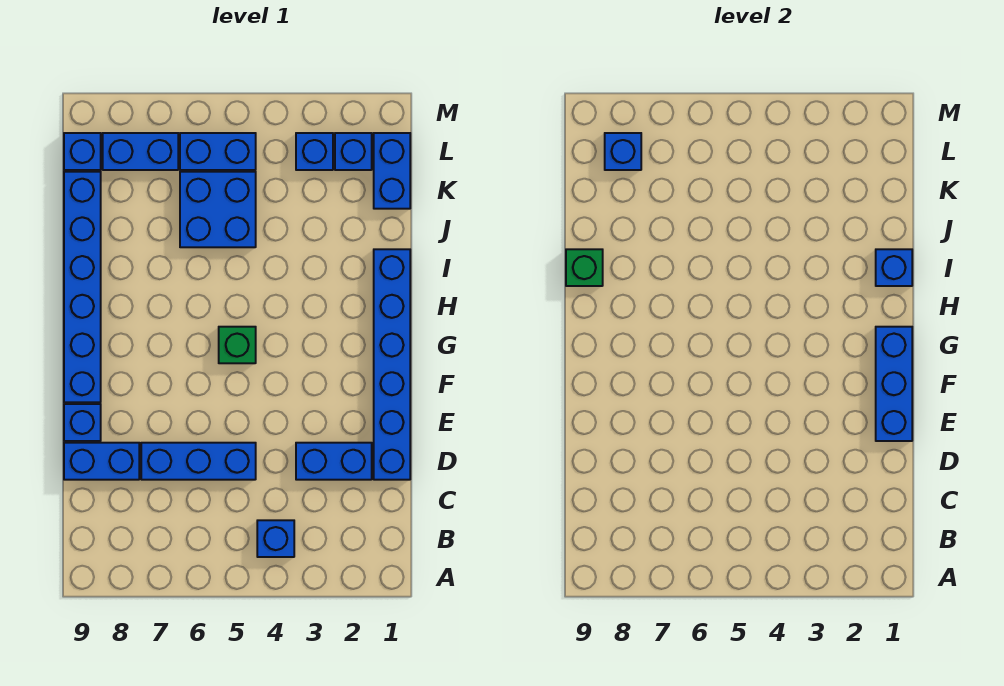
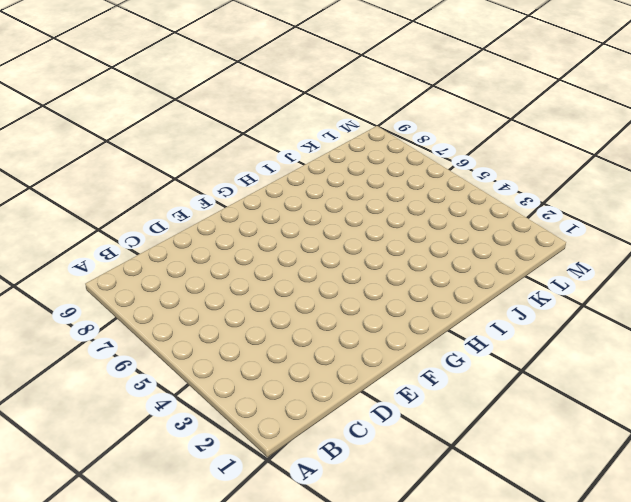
none -> blue 1x1 brick [257,520,294,557]
none -> blue 1x6 brick [374,249,410,480]
none -> blue 1x2 brick [296,443,372,480]

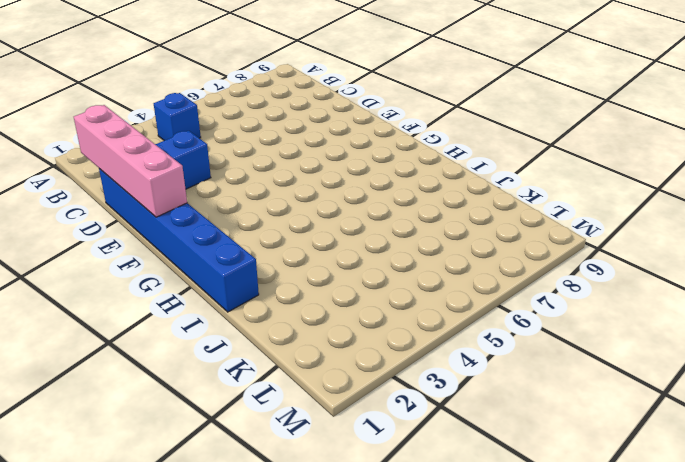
pink 1x4 brick [74,105,187,217] -> blue 1x3 brick [876,327,912,441]
none -> blue 1x3 brick [141,443,256,480]
none -> blue 1x2 brick [64,443,139,480]
none -> blue 1x1 brick [64,404,101,441]

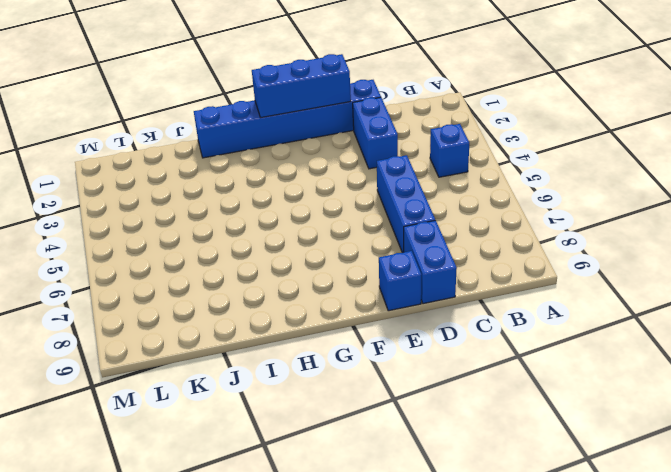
none -> blue 1x6 brick [64,172,101,402]
none -> green 1x1 brick [219,327,256,363]
none -> blue 2x2 brick [180,172,256,247]

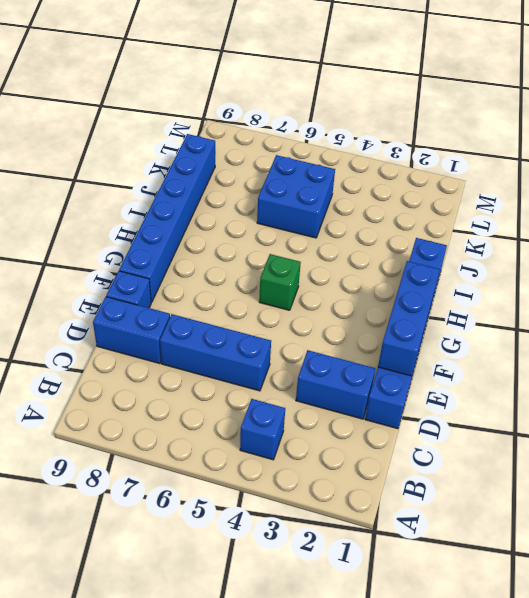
none -> blue 1x2 brick [374,133,410,209]
none -> blue 1x1 brick [335,133,372,170]
none -> blue 1x1 brick [296,133,333,170]

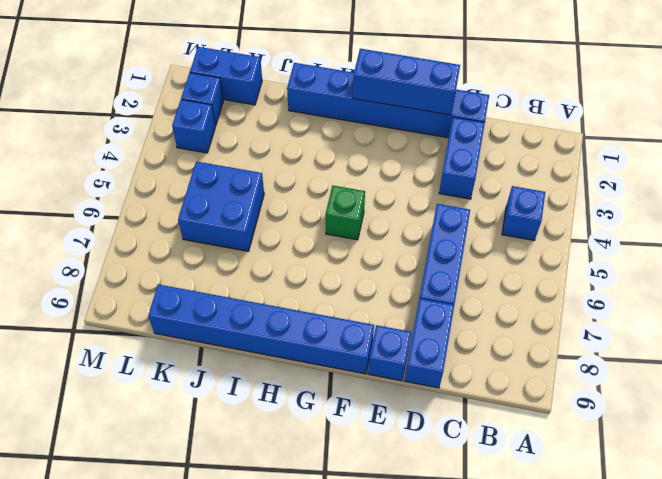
none -> blue 1x2 brick [180,133,256,170]
none -> blue 1x2 brick [103,133,178,170]
none -> blue 1x1 brick [64,133,101,170]

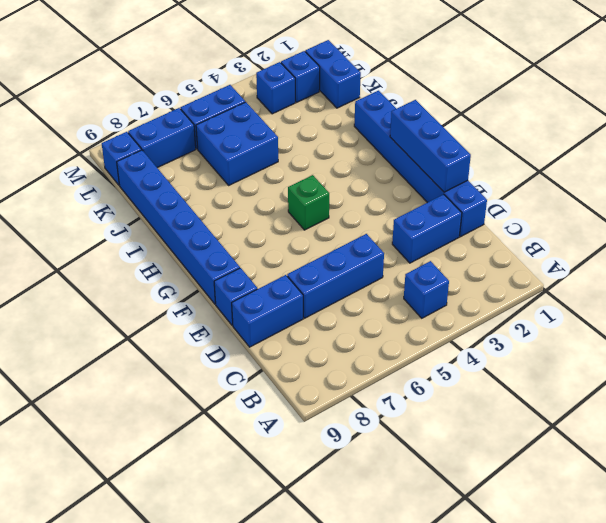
none -> blue 1x1 brick [876,249,912,286]
none -> green 1x1 brick [566,249,603,286]
none -> blue 1x1 brick [605,133,641,170]

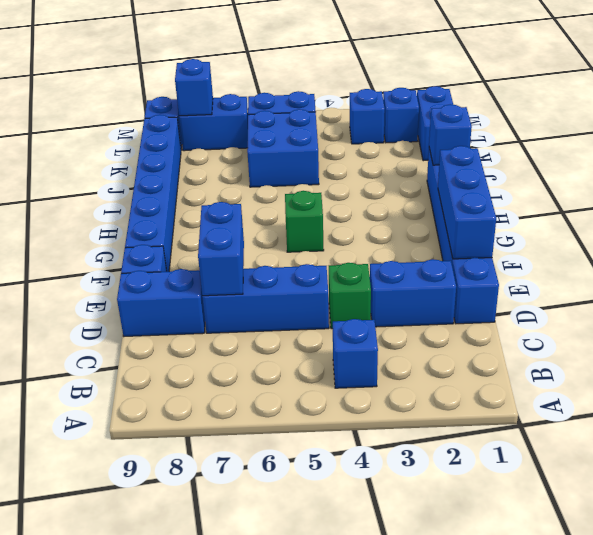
green 1x1 brick [329,263,371,329] -> green 1x1 brick moved to [566,249,603,286]
blue 1x2 brick [198,202,244,296] -> none

